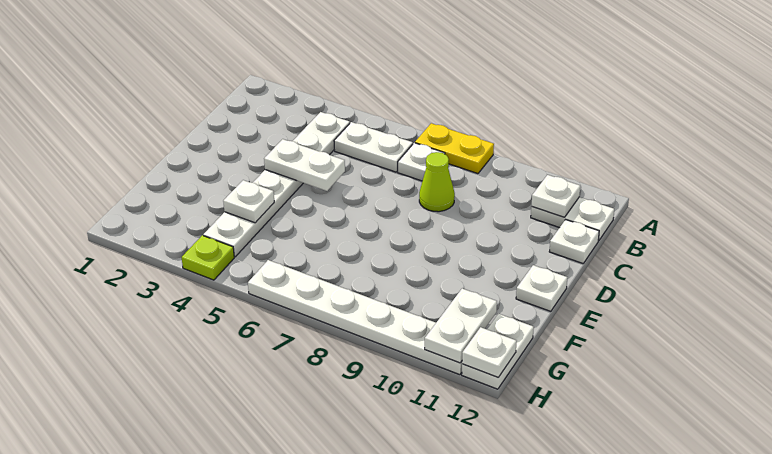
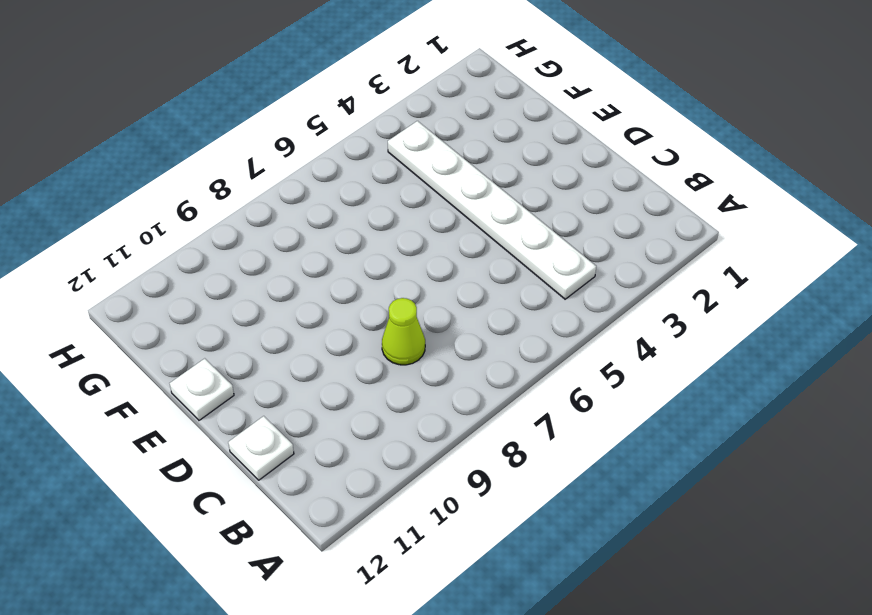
none -> yellow 1x2 plate [415,123,494,174]
none -> white 1x2 plate [334,122,413,172]
none -> white 1x1 plate [398,143,445,181]

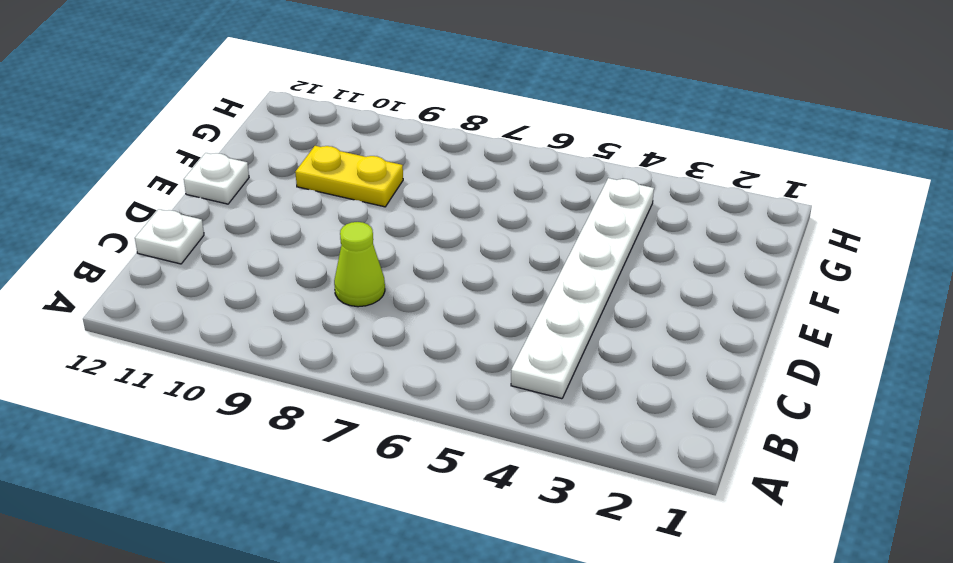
yellow 1x2 plate [295,146,403,207] -> yellow 1x2 plate moved to [415,123,494,174]
none -> white 1x2 plate [334,122,413,172]
none -> white 1x1 plate [398,143,445,181]
none -> white 1x2 plate [531,197,614,241]

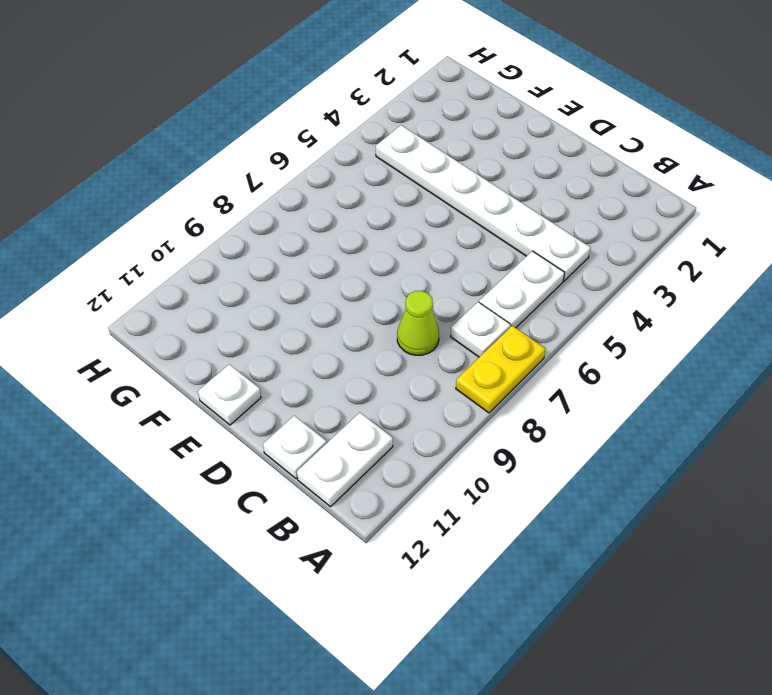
none -> white 1x2 plate [462,314,534,389]
none -> lime 1x1 plate [181,235,234,280]
none -> white 1x6 plate [248,260,462,375]

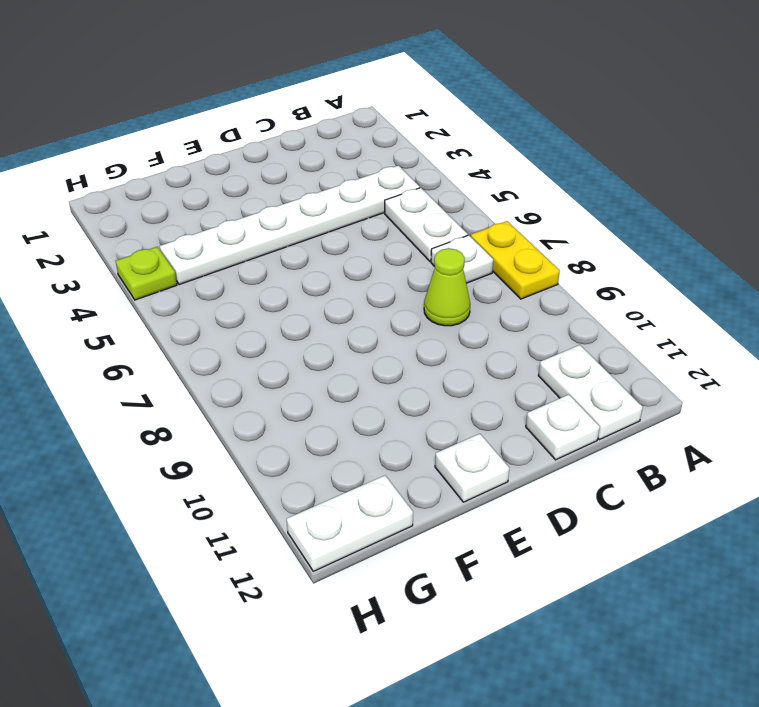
none -> white 1x6 plate [248,260,462,375]
none -> white 1x1 plate [531,175,580,217]
none -> white 1x2 plate [264,139,345,191]

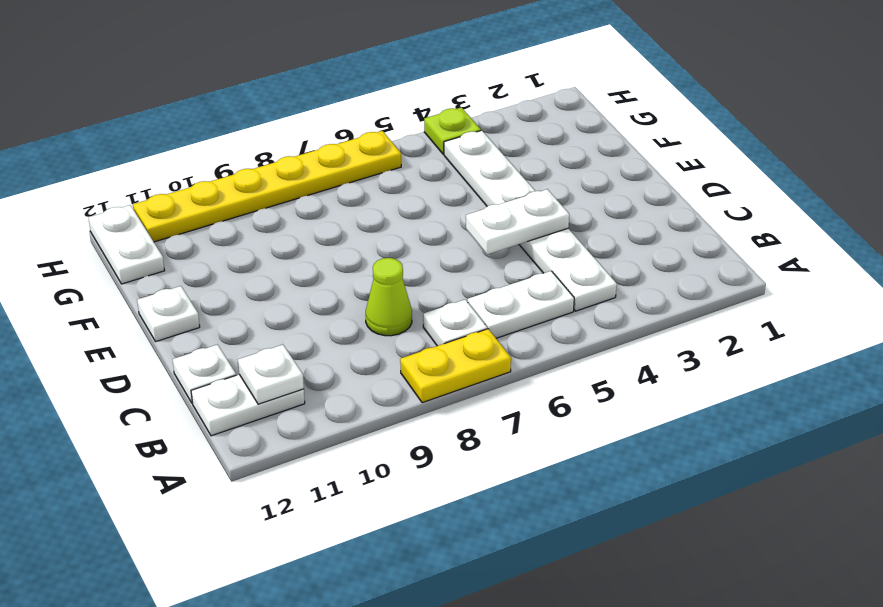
yellow 1x6 plate [133,131,401,242] -> white 1x6 plate [248,260,462,375]
none -> white 1x1 plate [223,180,274,223]
none -> white 1x2 plate [425,289,497,363]
none -> white 1x1 plate [462,327,517,377]

